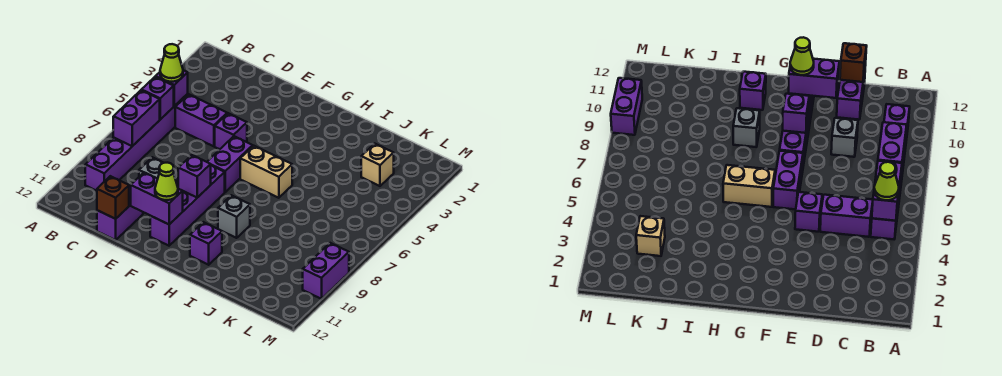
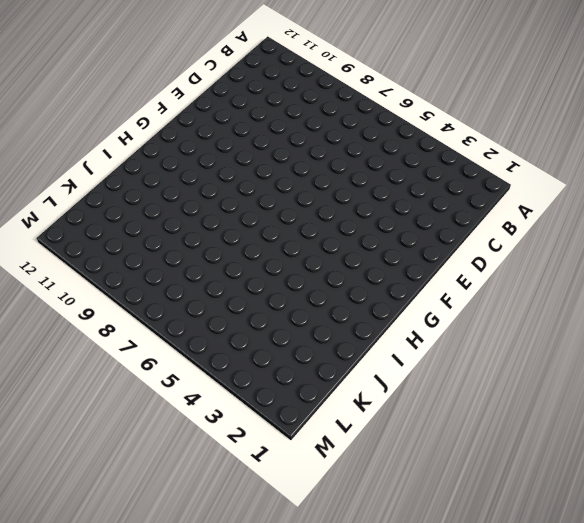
none -> purple 1x6 brick [85,94,188,191]
none -> purple 1x2 brick [175,94,227,146]
none -> grey 1x1 brick [139,157,163,179]

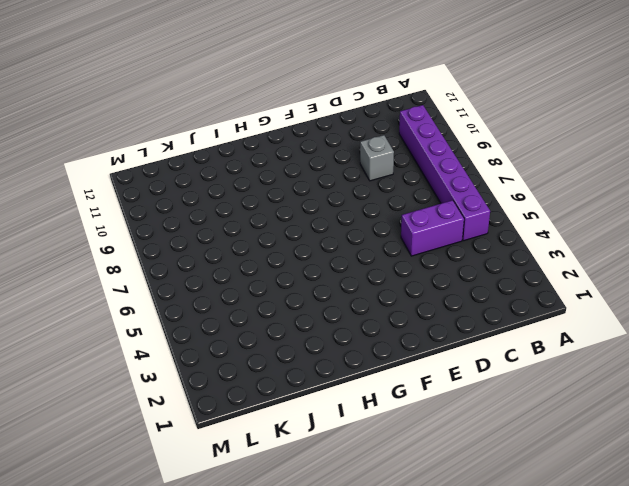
none -> purple 1x2 brick [97,187,143,240]
none -> purple 1x1 brick [215,113,247,149]
none -> purple 1x2 brick [207,136,253,192]

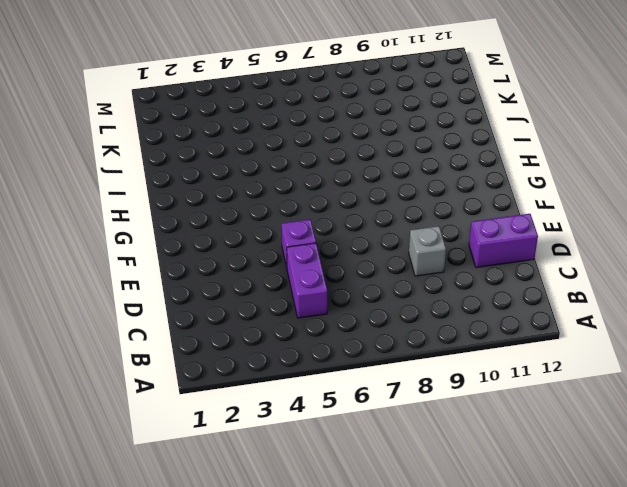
none -> purple 1x6 brick [85,94,188,191]
none -> purple 1x2 brick [207,136,253,192]
none -> purple 1x4 brick [150,166,225,246]

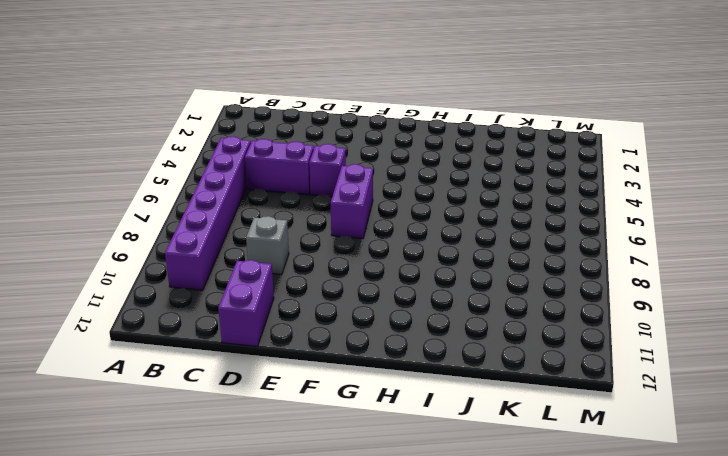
none -> purple 1x4 brick [150,166,225,246]
none -> tan 1x2 brick [240,146,292,198]
none -> grey 1x1 brick [218,195,250,238]

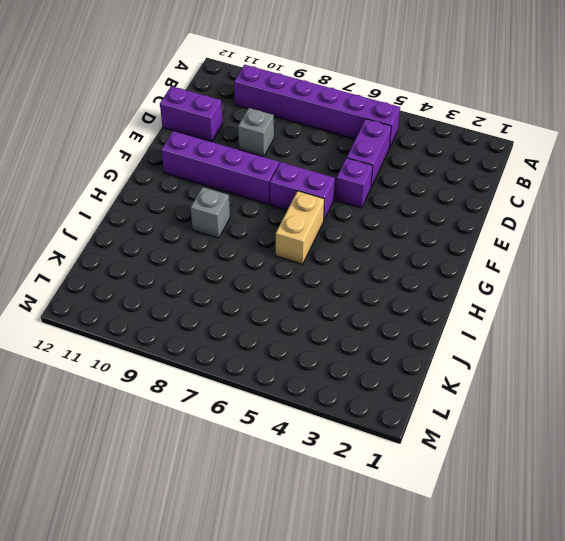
none -> purple 1x1 brick [190,222,222,265]
none -> tan 1x1 brick [361,144,394,186]
none -> purple 1x2 brick [303,243,349,299]

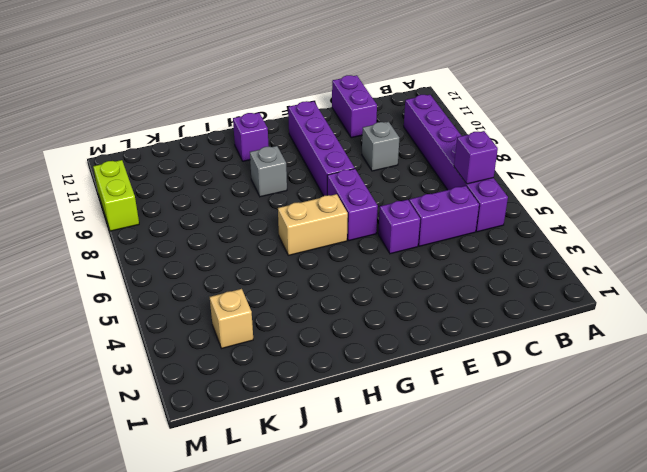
lime 1x2 brick [93,160,139,231] -> purple 1x2 brick [303,243,349,299]
none -> purple 1x1 brick [156,70,188,106]
none -> purple 1x2 brick [113,90,160,146]
none -> brown 1x1 brick [97,176,129,219]

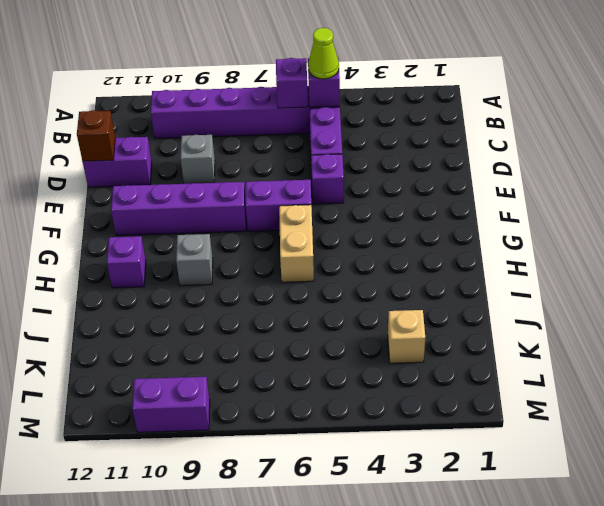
none -> purple 1x2 brick [113,90,160,146]
none -> purple 1x2 brick [131,172,183,224]
none -> purple 1x1 brick [178,155,211,198]

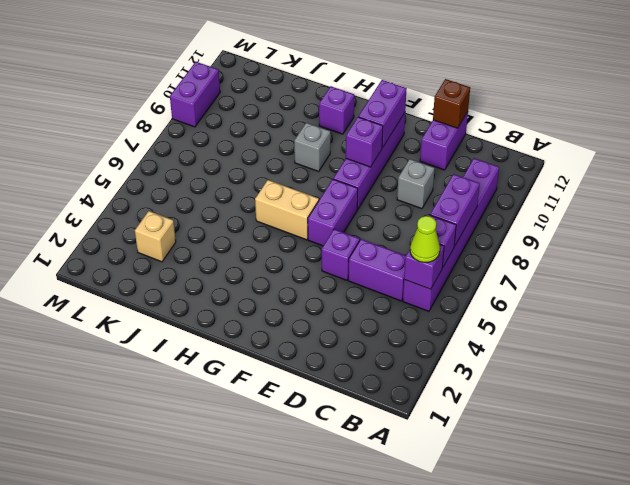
purple 1x2 brick [358,80,407,148] -> purple 1x2 brick turned to [131,172,183,224]
none -> lime 1x1 cone [155,163,178,200]

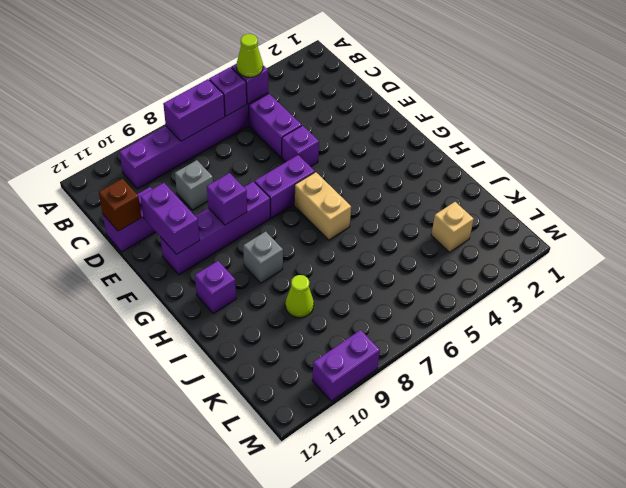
lime 1x1 cone [285,275,314,318] -> lime 1x1 cone moved to [155,163,178,200]

